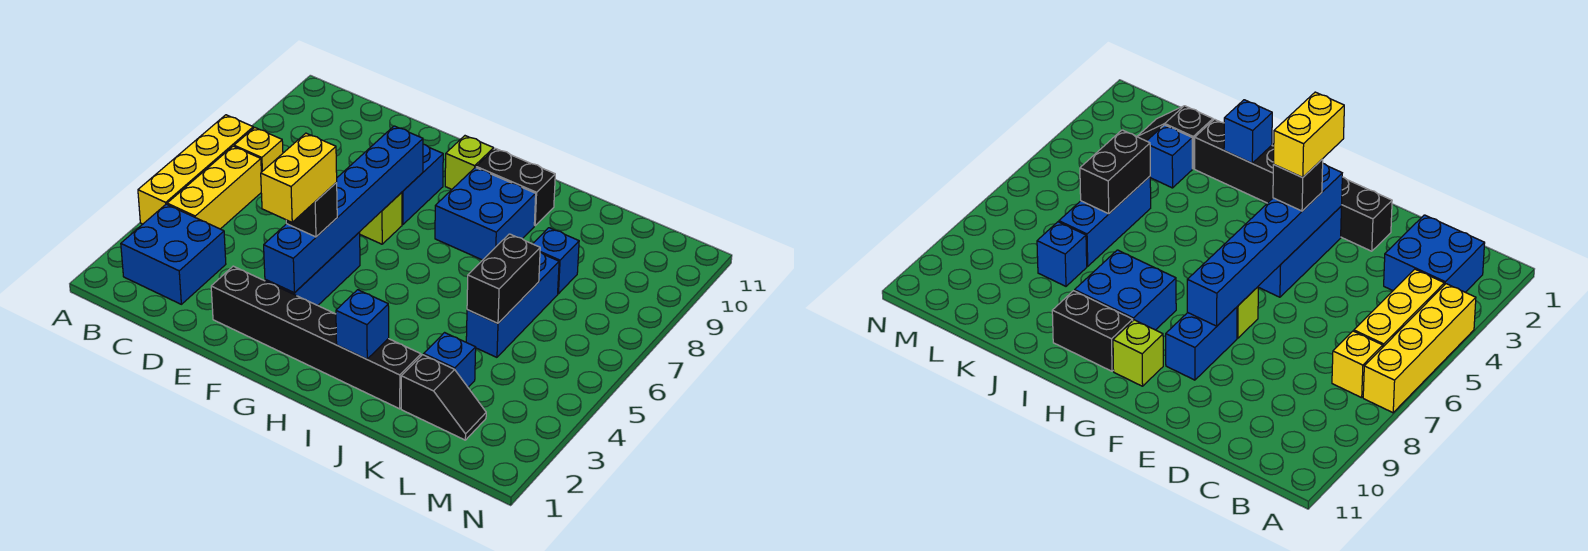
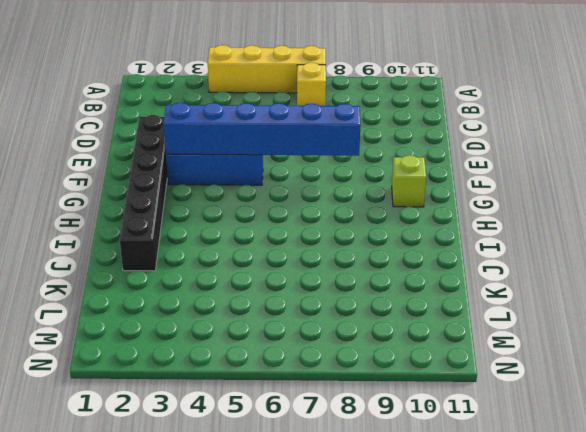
none -> blue 2x2 brick [121,204,226,304]
none -> yellow 1x3 brick [167,146,261,229]
none -> lime 1x1 brick [360,192,402,244]

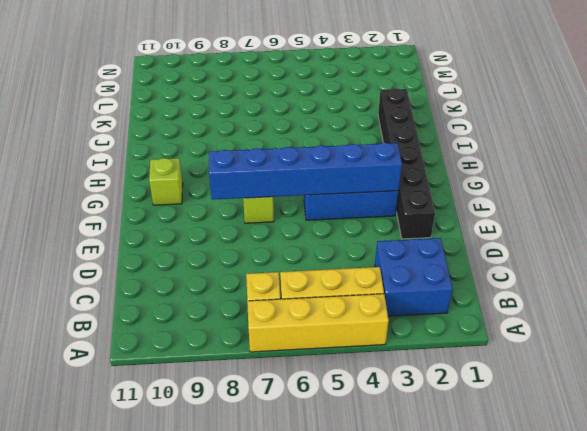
none -> blue 1x2 brick [402,144,443,224]
none -> blue 2x2 brick [435,167,536,260]
none -> black 1x2 brick [476,148,555,225]

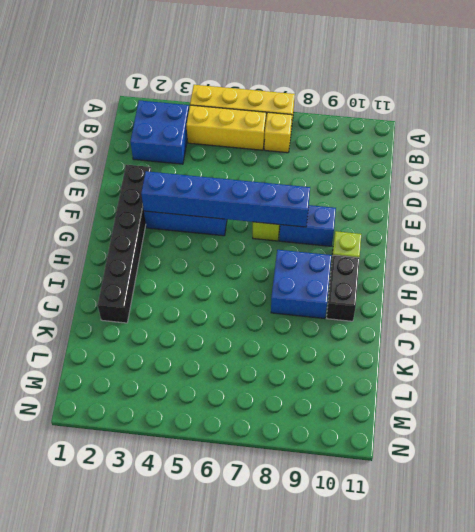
none -> black 1x2 slope [401,355,486,440]
none -> blue 1x1 brick [424,333,476,387]
none -> blue 1x3 brick [466,252,559,357]

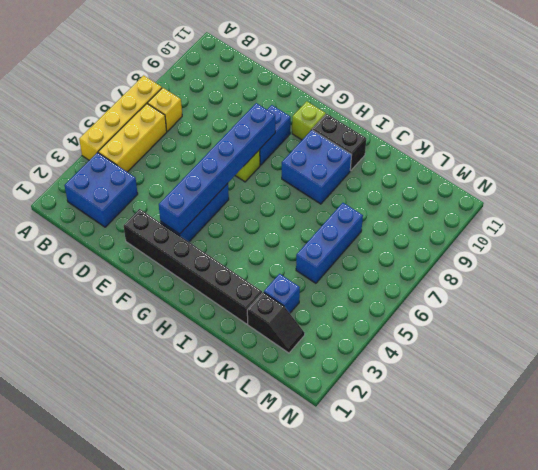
none -> blue 1x1 brick [533,228,579,294]
none -> blue 1x1 brick [336,290,389,359]
none -> black 1x2 brick [467,234,540,323]

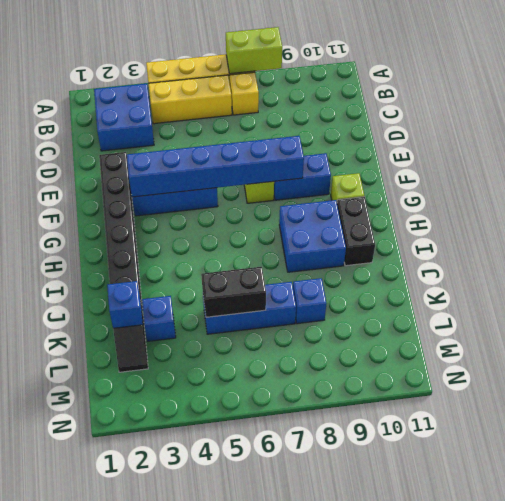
lime 1x2 brick [226,27,282,74] -> none
blue 1x1 brick [107,281,143,328] -> blue 1x1 brick moved to [336,290,389,359]
none -> black 1x1 brick [286,183,337,237]
none -> yellow 1x2 brick [261,133,337,222]

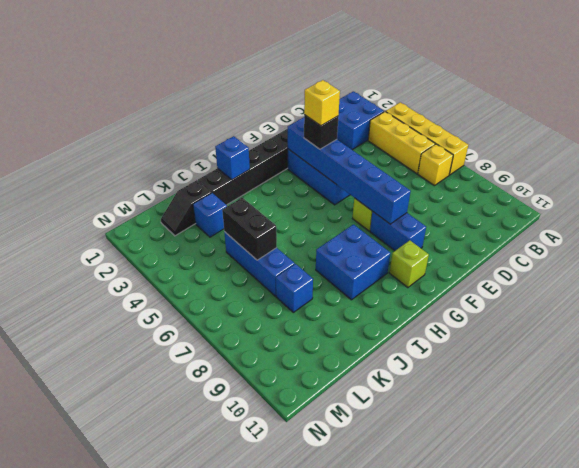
yellow 1x1 brick [304,80,340,126] -> yellow 1x2 brick [261,133,337,222]
none -> black 1x2 brick [476,148,555,225]

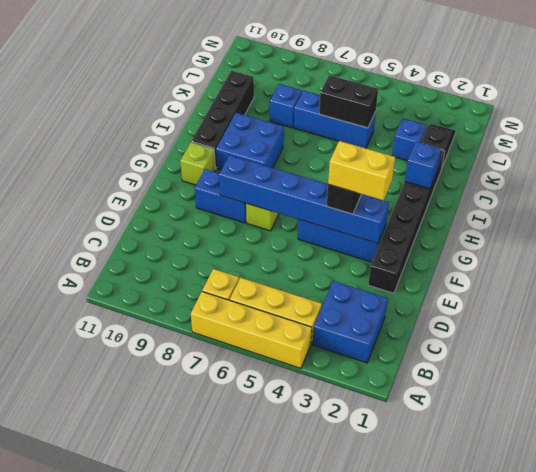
black 1x4 brick [191,71,254,169] -> black 1x2 brick [476,148,555,225]

